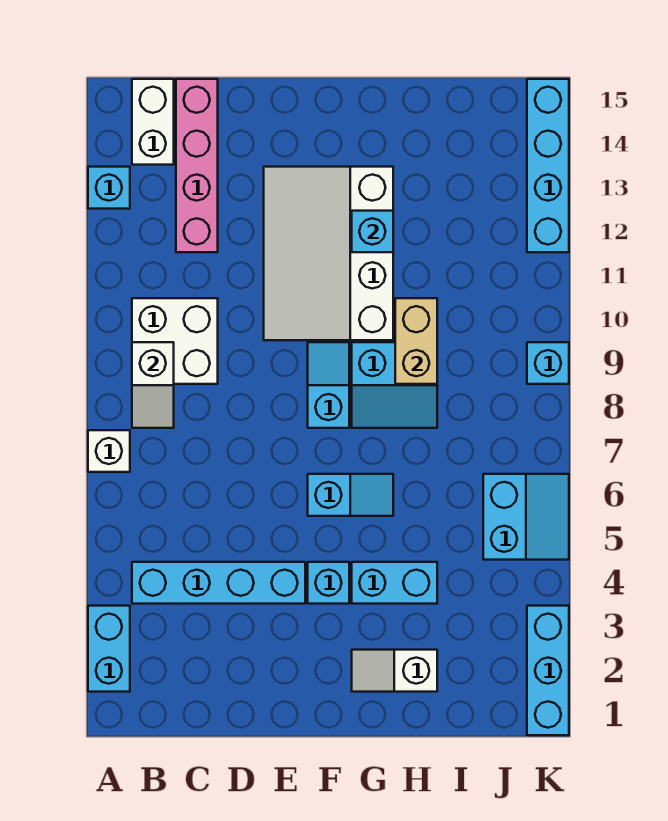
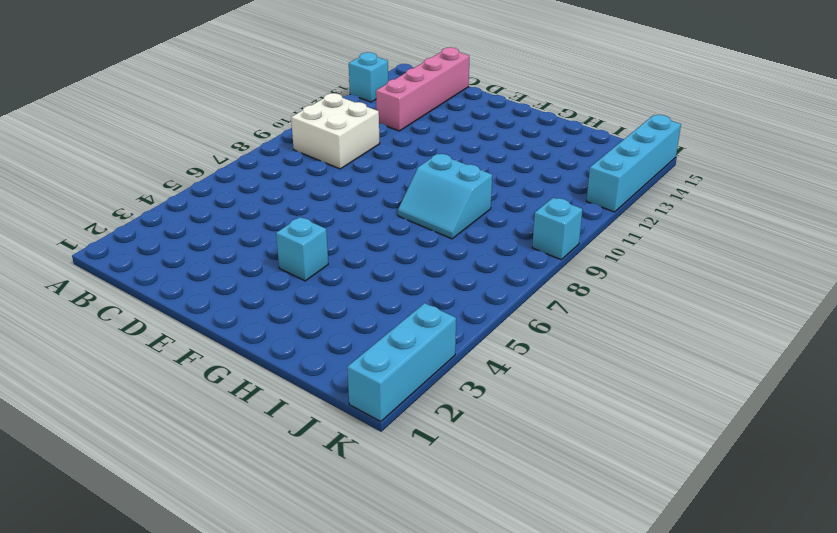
none -> cyan 1x2 brick [88,606,130,692]
none -> white 1x1 brick [88,430,130,472]
none -> cyan 1x4 brick [132,562,305,604]

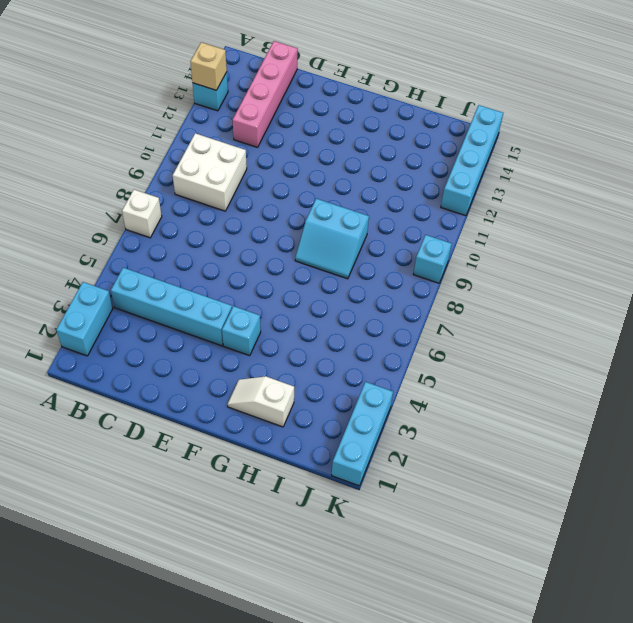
tan 1x1 brick [190,42,227,90] -> none
none -> white 1x2 brick [132,79,174,165]
none -> white 3x4 slope [264,167,393,340]
none -> cyan 1x2 slope [308,474,393,516]

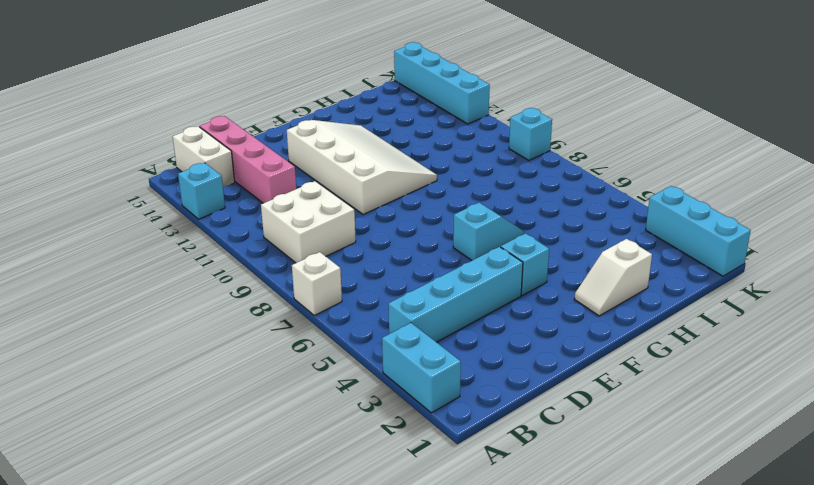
white 3x4 slope [287,120,437,215] -> white 3x4 slope turned to [264,167,393,340]
none -> cyan 1x2 slope [308,342,349,428]
none -> cyan 1x2 brick [352,562,437,604]
none -> cyan 2x2 slope [352,342,437,428]

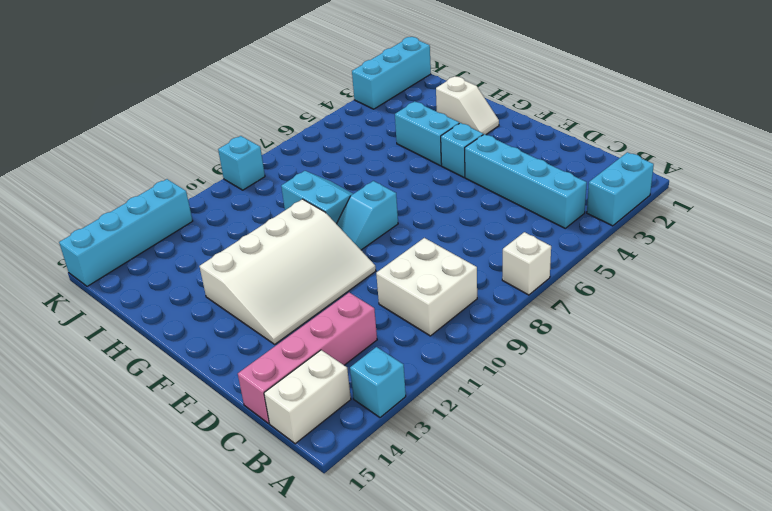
none -> cyan 1x2 slope [308,474,393,516]
none -> cyan 2x2 slope [483,474,569,560]
none -> white 1x2 slope [132,342,174,428]

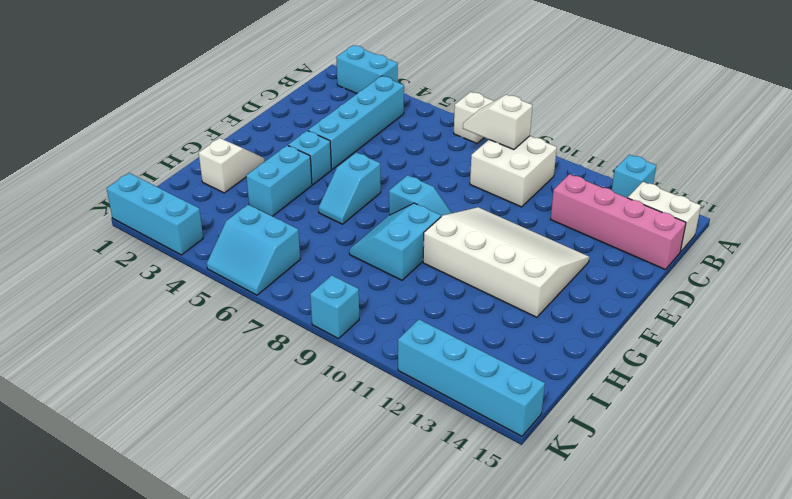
none -> cyan 1x1 brick [352,211,393,252]
none -> tan 1x2 brick [395,298,437,384]

